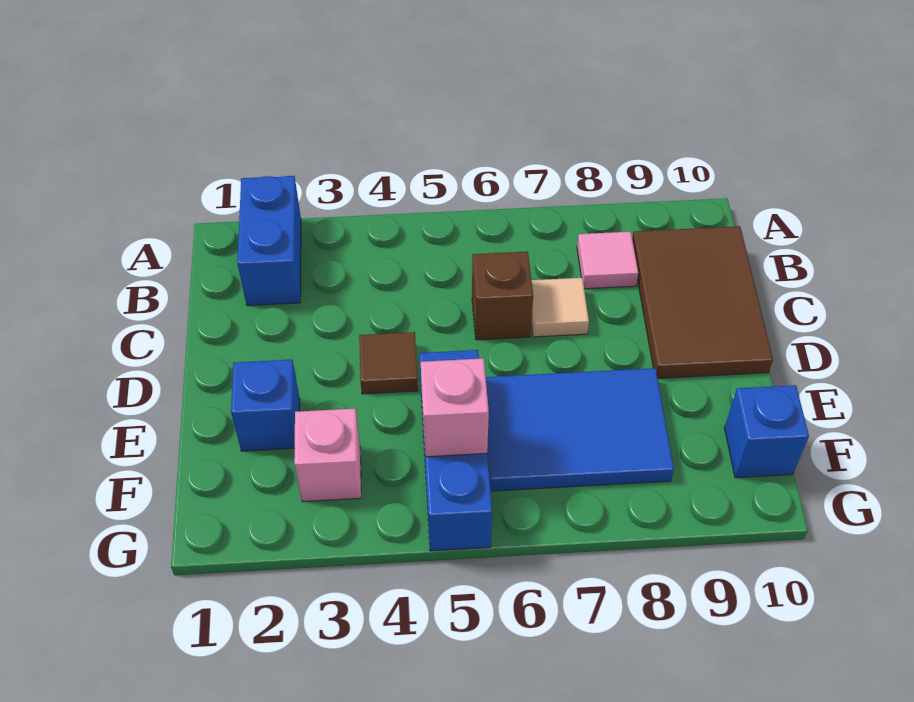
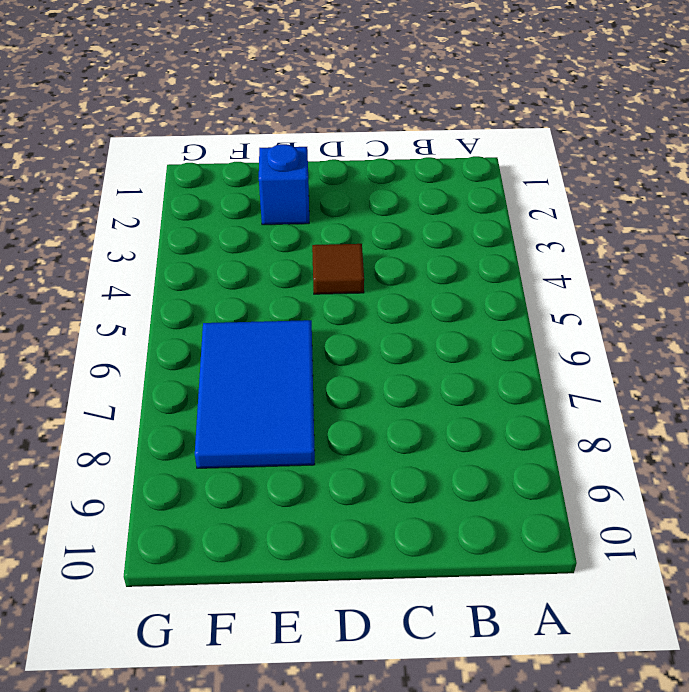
none -> blue 1x2 brick [237,176,301,306]
none -> pink 1x1 tile [577,232,638,289]
none -> brown 2x3 tile [632,226,773,378]

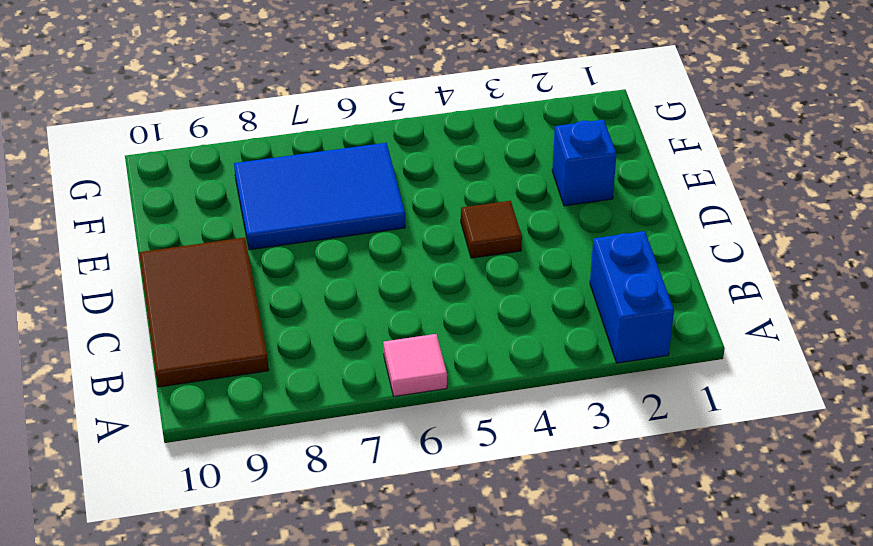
pink 1x1 tile [383,334,447,396] -> pink 1x1 tile moved to [577,232,638,289]
none -> brown 1x1 brick [472,252,533,340]
none -> tan 1x1 tile [531,278,589,337]
none -> blue 1x3 brick [419,350,492,551]

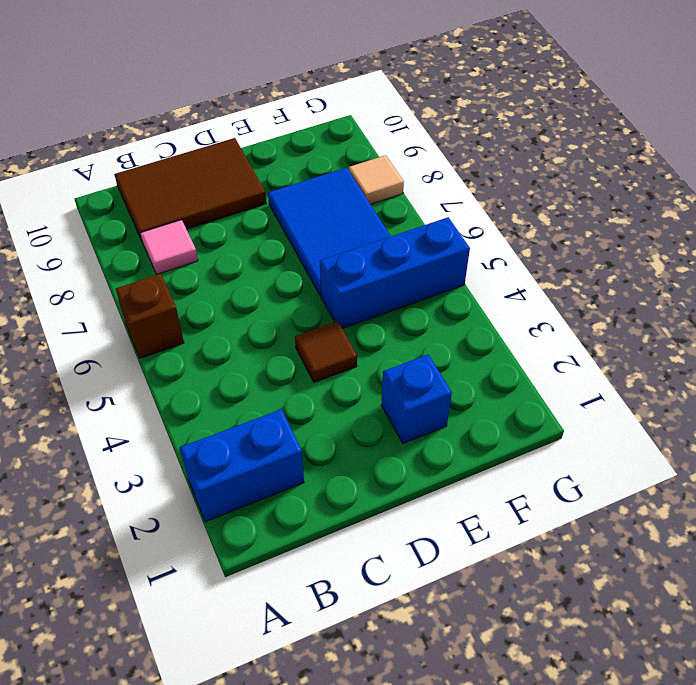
brown 1x1 brick [116,274,184,358] -> brown 1x1 brick moved to [472,252,533,340]
tan 1x1 tile [349,155,404,204] -> tan 1x1 tile moved to [531,278,589,337]
none -> pink 1x1 brick [294,409,361,502]
none -> blue 1x1 brick [724,385,809,478]
none -> pink 1x1 brick [421,358,489,457]

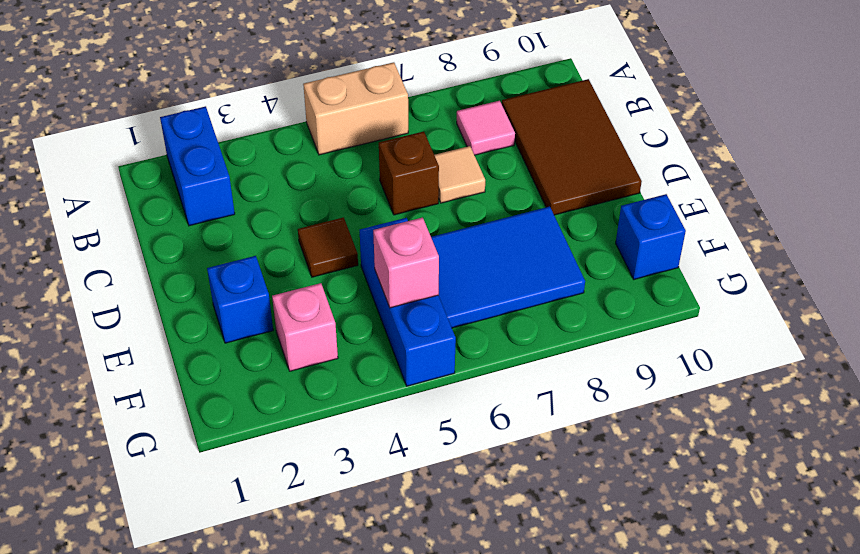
tan 1x2 brick [303,62,408,155] -> none

